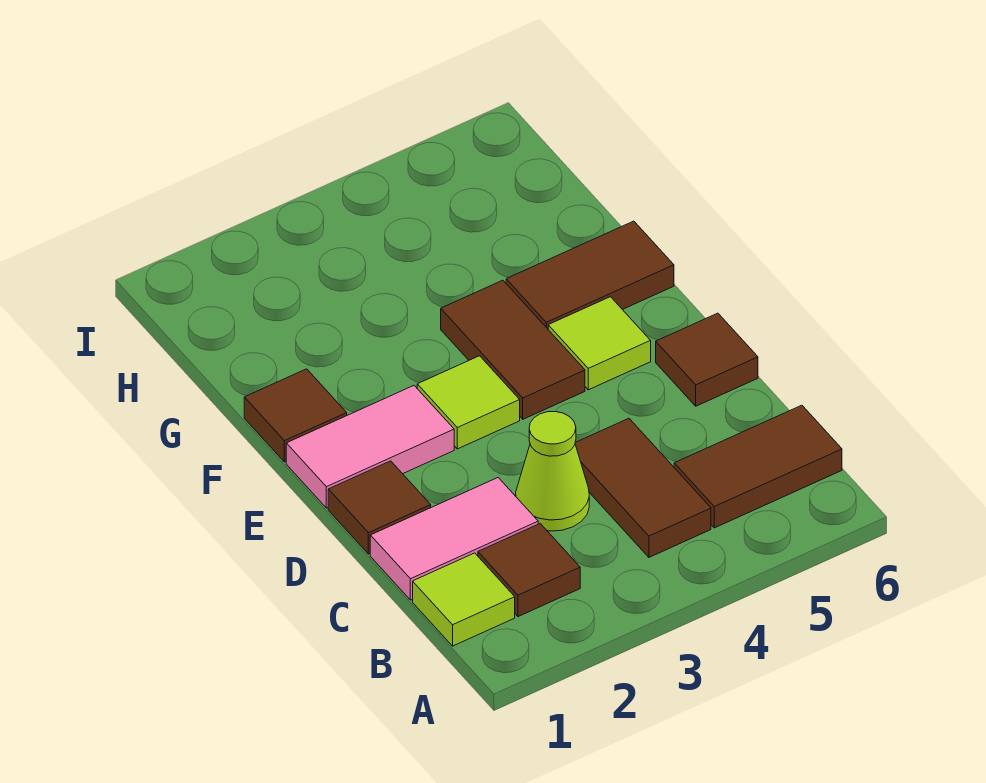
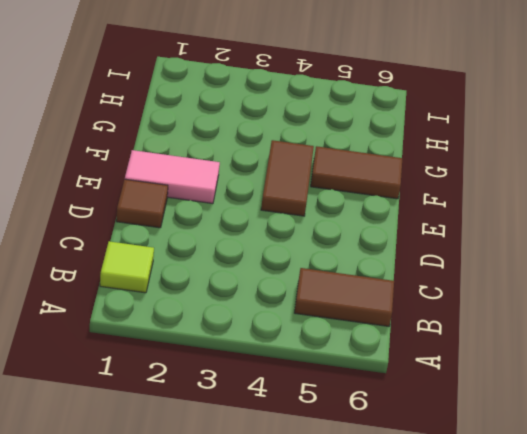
none -> brown 1x1 tile [478,524,580,617]
none -> brown 1x2 tile [575,418,711,557]
none -> pink 1x2 tile [370,478,538,600]

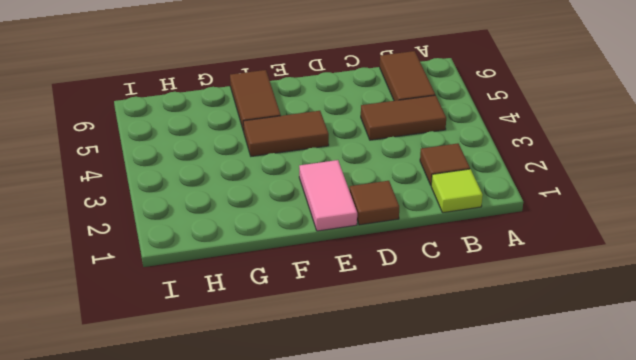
none -> pink 1x2 tile [370,478,538,600]
none -> lime 1x1 cone [516,412,589,531]
none -> brown 1x1 tile [656,313,758,406]

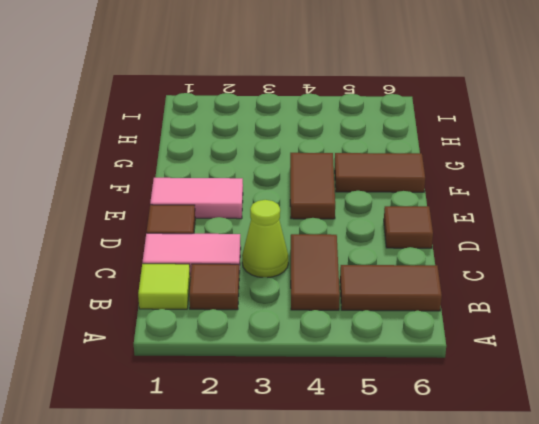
none -> lime 1x1 tile [417,356,520,449]
none -> lime 1x1 tile [548,297,651,390]
none -> brown 1x1 tile [244,369,347,462]

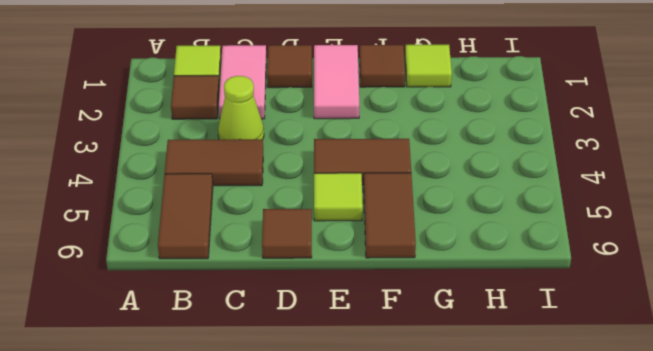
lime 1x1 tile [405,45,452,87] -> lime 1x1 tile moved to [417,356,520,449]

